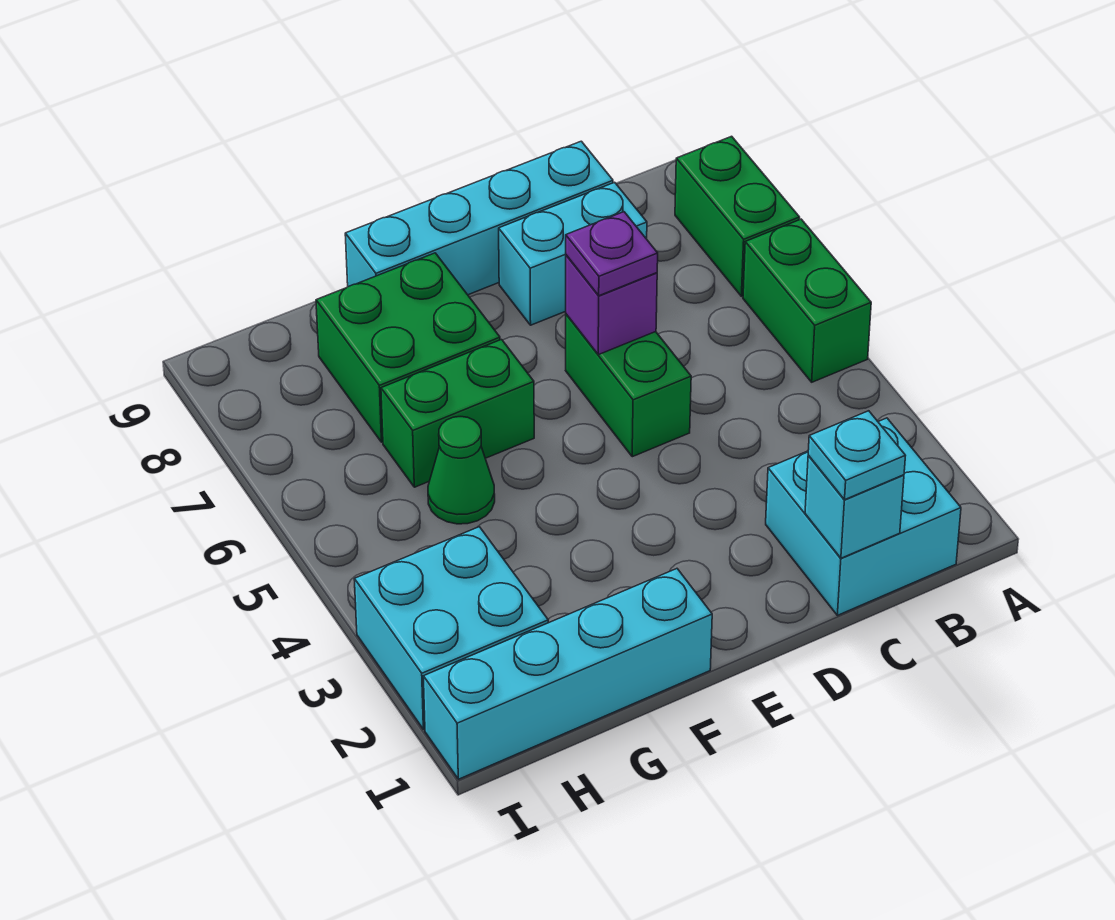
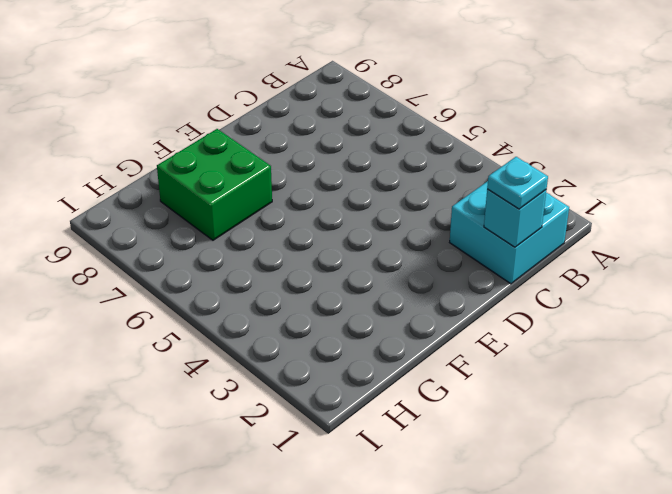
none -> green 1x2 brick [743,219,871,382]
none -> green 1x2 brick [675,136,800,296]
none -> cyan 1x2 brick [499,182,647,325]

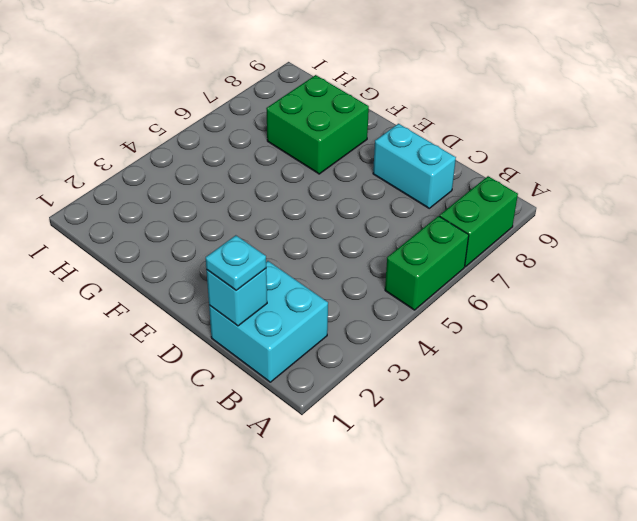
none -> cyan 1x4 brick [345,141,613,295]
none -> green 1x2 brick [566,314,691,457]
none -> cyan 1x4 brick [423,569,712,779]

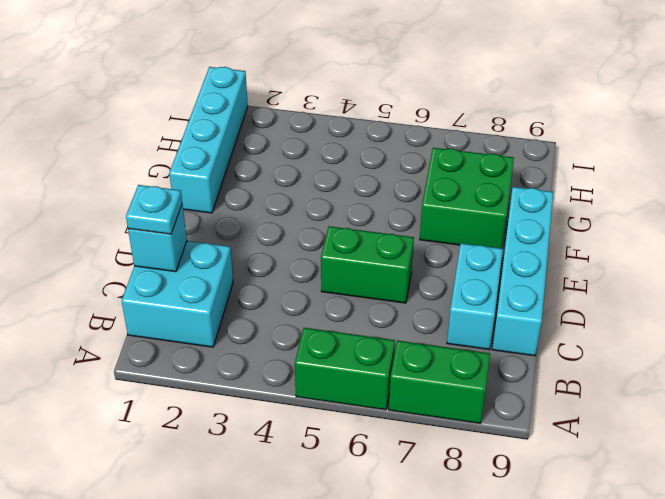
none -> green 1x2 brick [381,340,534,487]
none -> green 1x1 cone [428,417,495,524]
none -> cyan 2x2 brick [354,527,548,730]

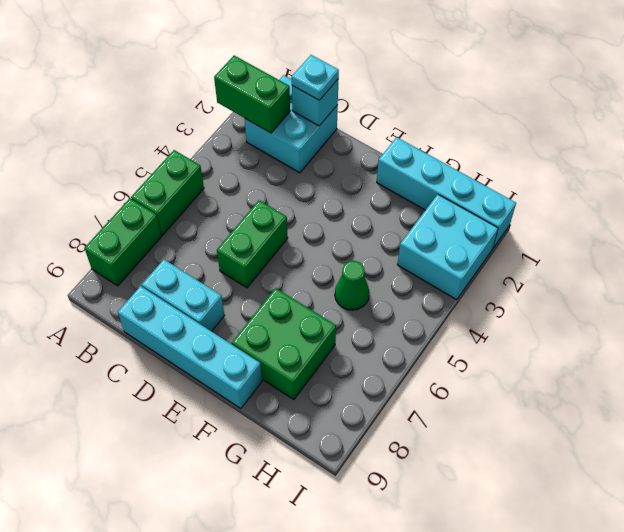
green 1x2 brick [214,55,290,133] -> green 1x2 brick moved to [381,340,534,487]
none -> purple 1x1 brick [566,255,657,355]
none -> purple 1x1 plate [566,212,658,296]

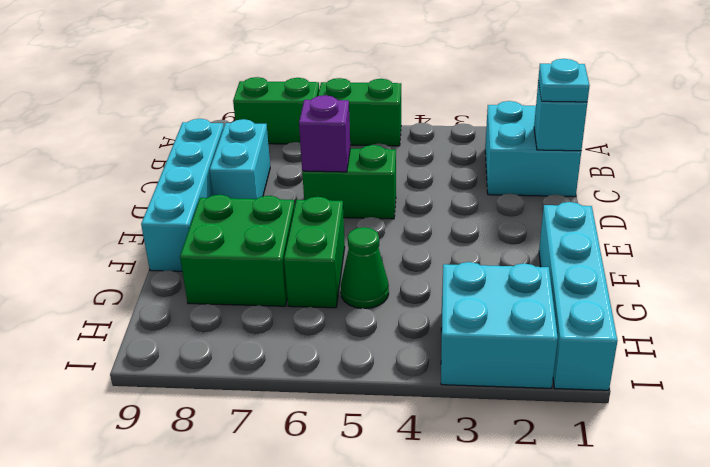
none -> purple 1x1 plate [566,212,658,296]

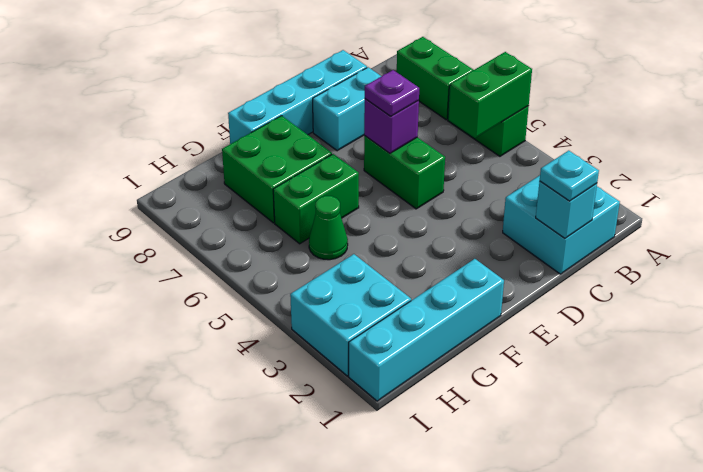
green 1x2 brick [449,52,532,138] -> none

